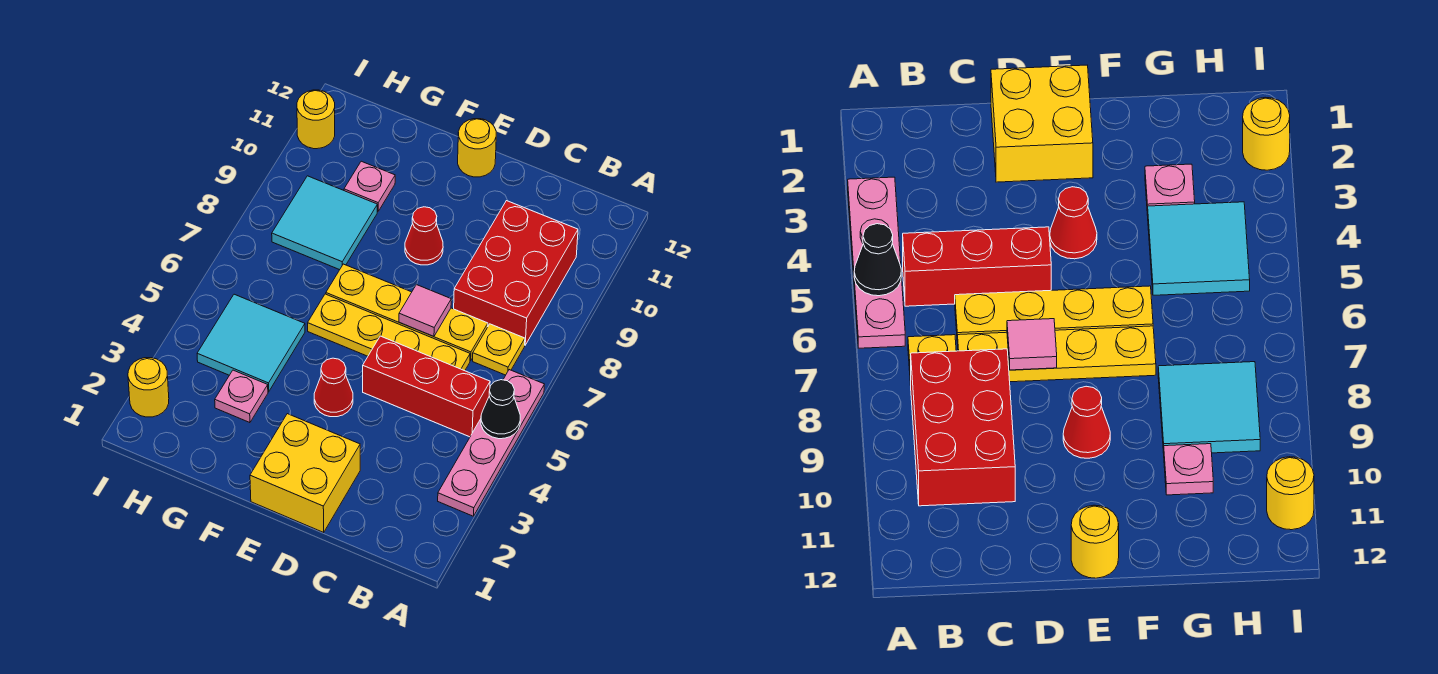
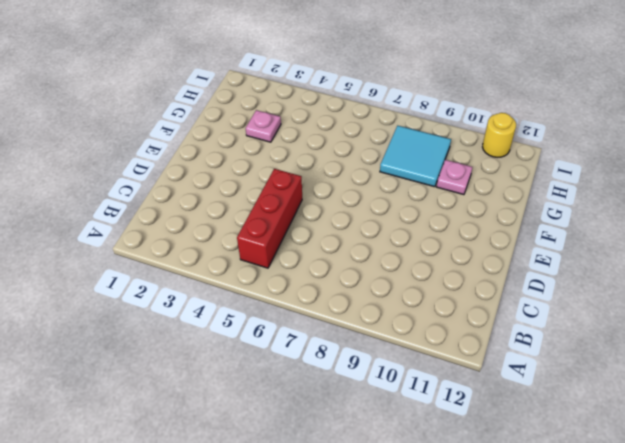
none -> pink 1x4 plate [438,370,544,516]
none -> yellow 1x1 plate [473,324,525,375]
none -> red 2x3 brick [454,201,578,345]

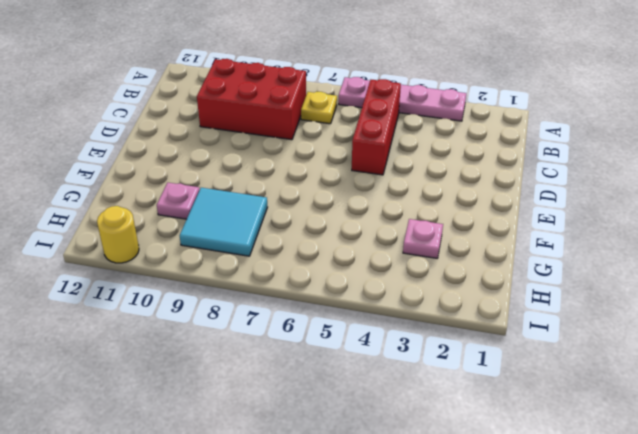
none -> yellow 1x4 plate [308,294,470,371]
none -> yellow 1x4 plate [326,264,488,361]
none -> yellow 2x2 brick [250,414,360,532]

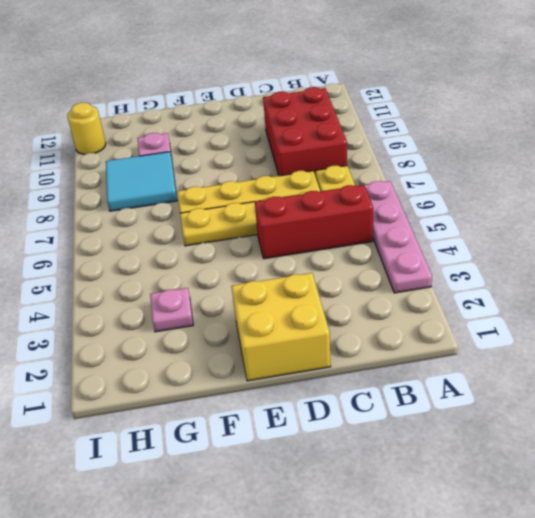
none -> red 1x1 cone [314,358,353,417]
none -> red 1x1 cone [405,207,443,265]
none -> yellow 1x1 round brick [458,119,496,177]

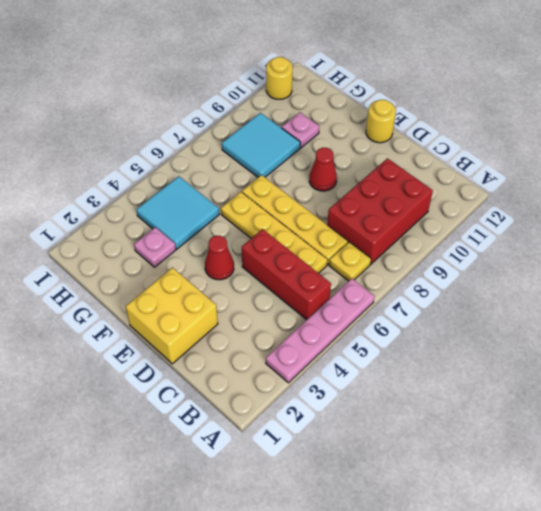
none -> yellow 1x1 round brick [128,358,169,417]
none -> black 1x1 cone [481,380,520,439]
none -> pink 1x1 tile [399,285,451,336]

